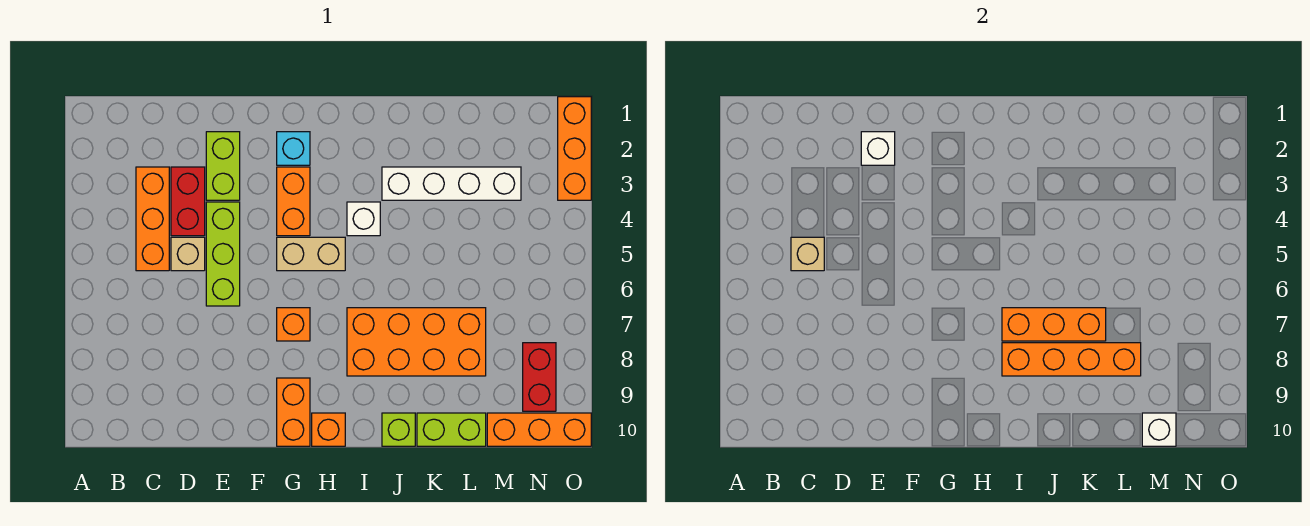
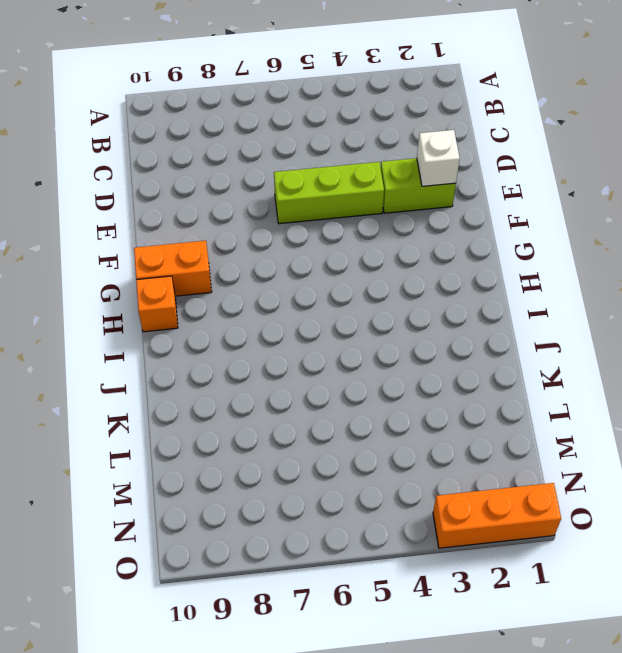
none -> orange 1x3 brick [136,167,169,271]
none -> red 1x2 brick [171,167,205,236]
none -> tan 1x1 brick [171,237,205,271]

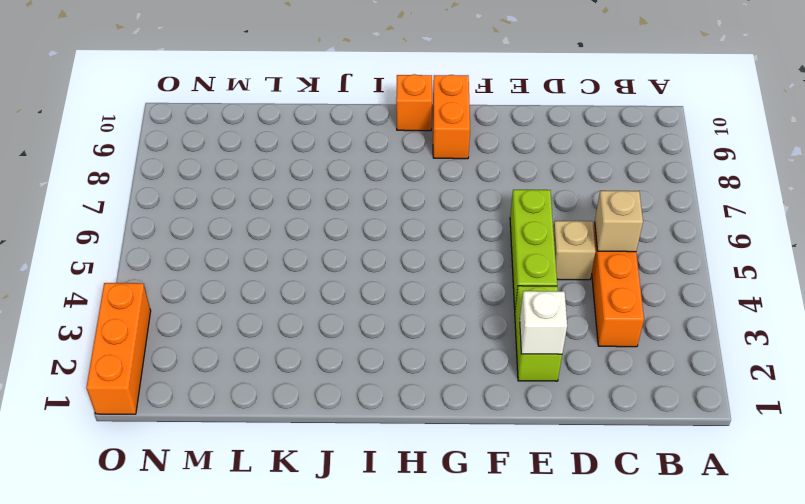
none -> red 1x2 brick [171,167,205,236]
none -> cyan 1x1 brick [277,132,310,165]
none -> orange 1x2 brick [277,167,310,236]

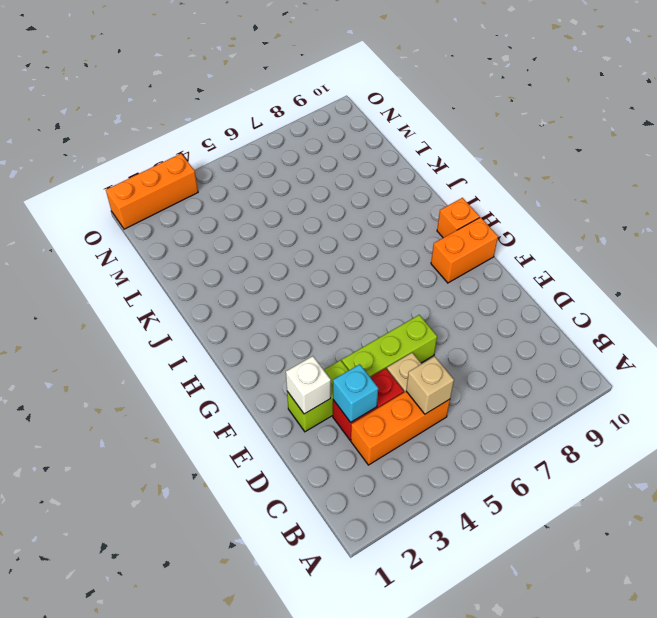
cyan 1x1 brick [333,364,378,422] -> cyan 1x1 brick moved to [277,132,310,165]
none -> orange 1x2 brick [277,167,310,236]
none -> tan 1x2 brick [277,237,345,271]
none -> orange 1x1 brick [277,308,310,341]

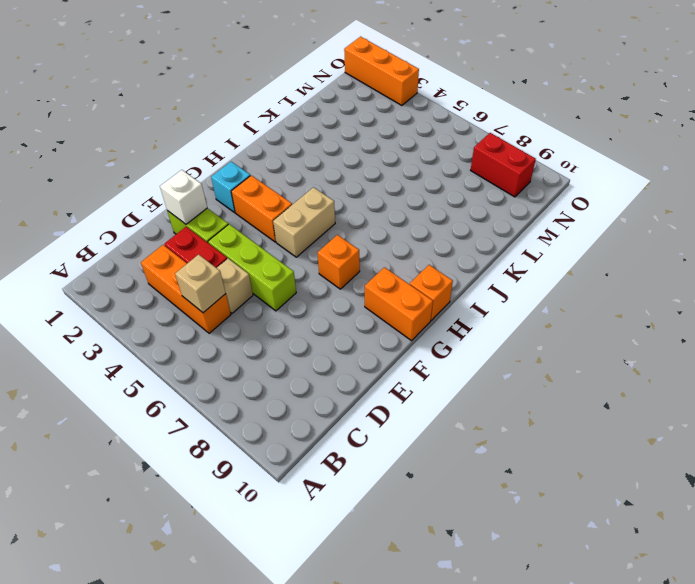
none -> white 1x1 brick [347,202,380,236]
none -> orange 2x4 brick [347,308,486,376]
none -> white 1x4 brick [382,167,521,200]

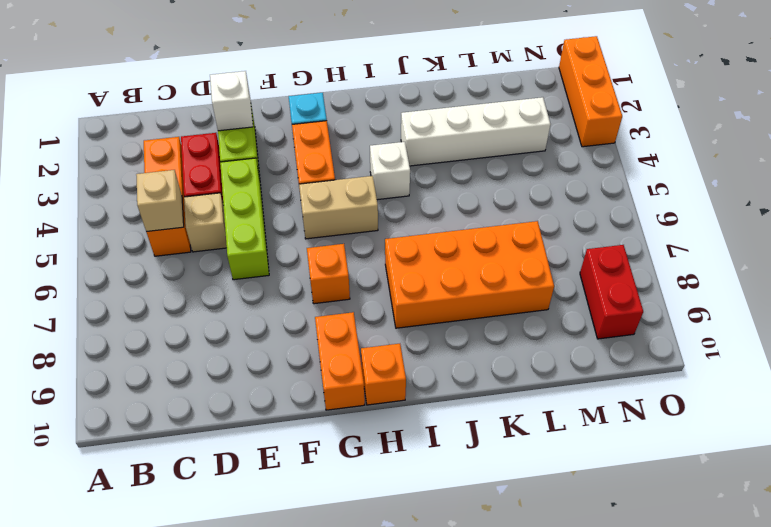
none -> lime 1x1 brick [382,413,415,446]
none -> lime 1x2 brick [417,413,486,446]
none -> orange 1x3 brick [487,413,591,446]

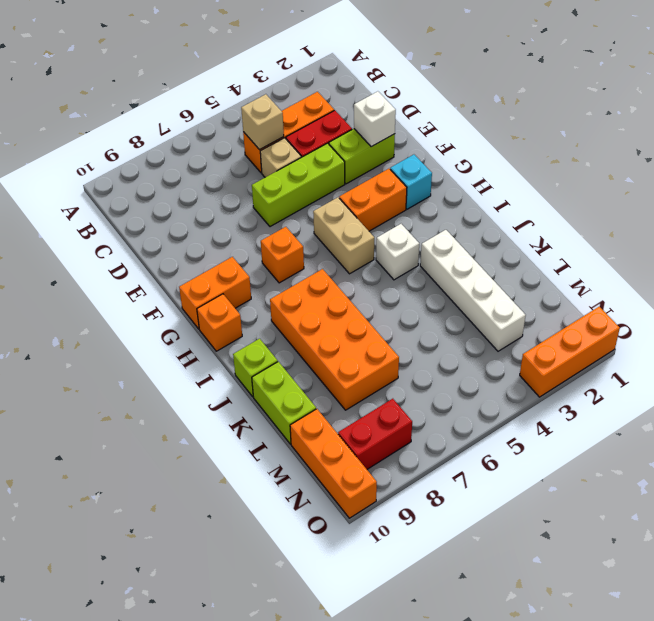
none -> orange 1x3 brick [1002,308,1106,341]
none -> orange 1x4 brick [1002,343,1141,376]
none -> white 1x1 brick [1142,413,1176,446]

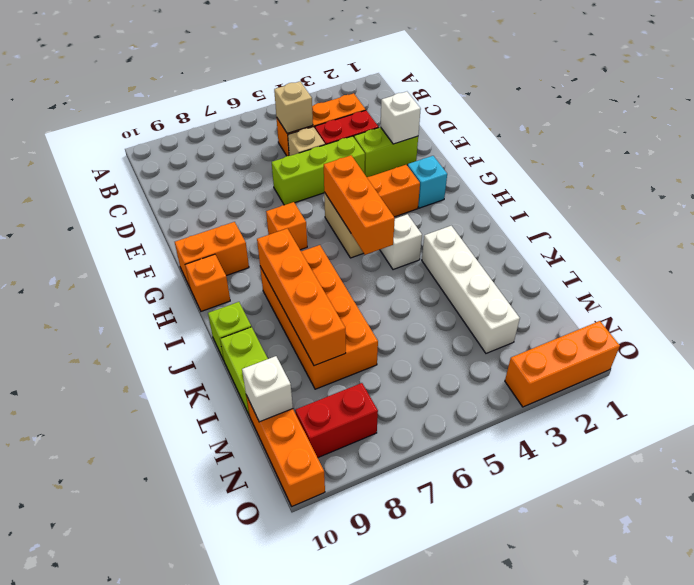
orange 1x3 brick [324,155,395,255] -> orange 1x3 brick moved to [1002,308,1106,341]

